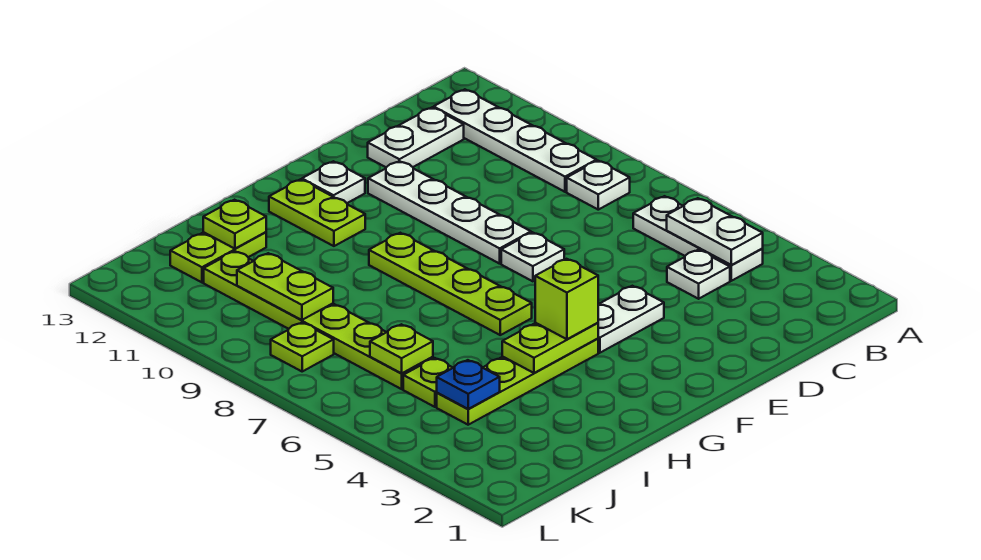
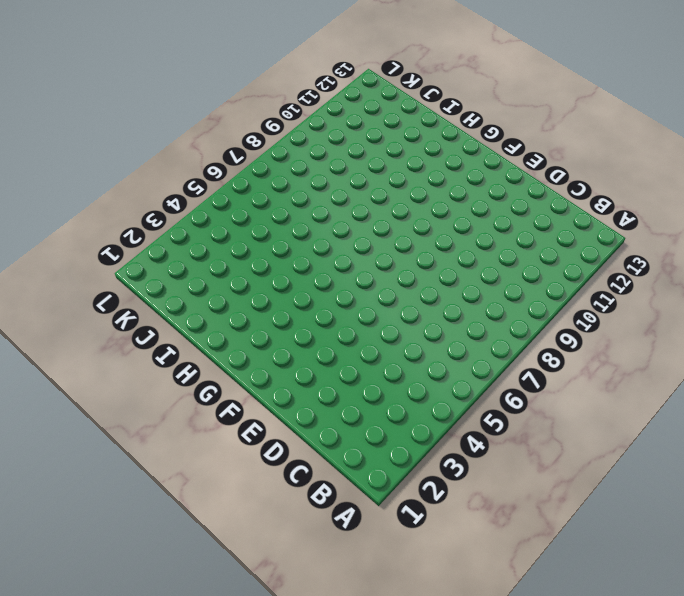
none -> white 1x3 plate [633,196,763,281]
none -> white 1x1 plate [567,161,630,210]
none -> white 1x4 plate [434,89,596,192]

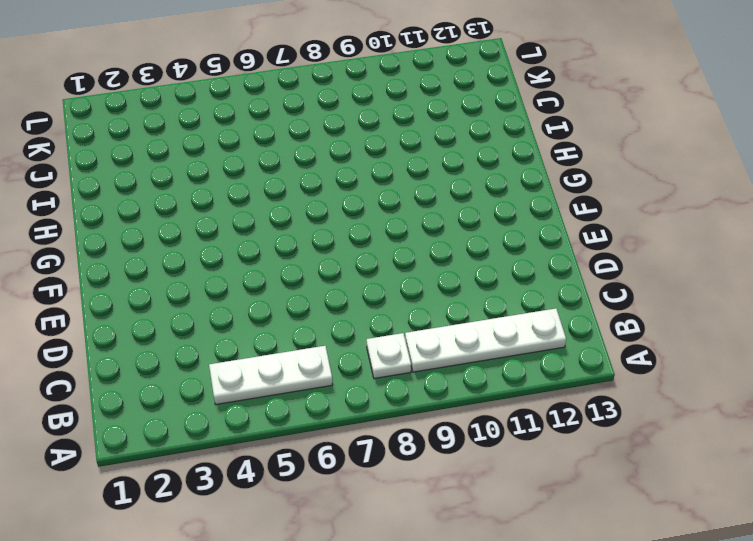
none -> white 1x1 plate [667,250,730,299]
none -> white 1x2 plate [368,108,464,167]
none -> white 1x2 plate [598,286,664,353]

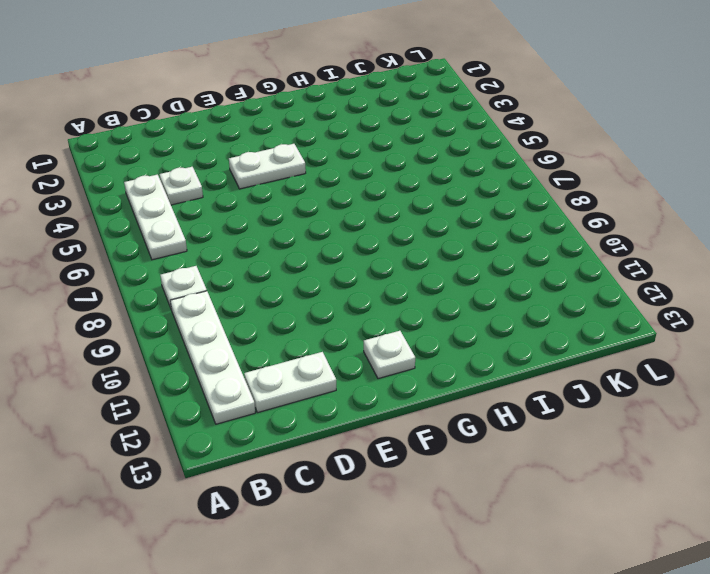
none -> white 1x1 plate [501,232,564,281]
none -> white 1x4 plate [368,161,531,264]
none -> lime 1x4 plate [437,339,598,425]

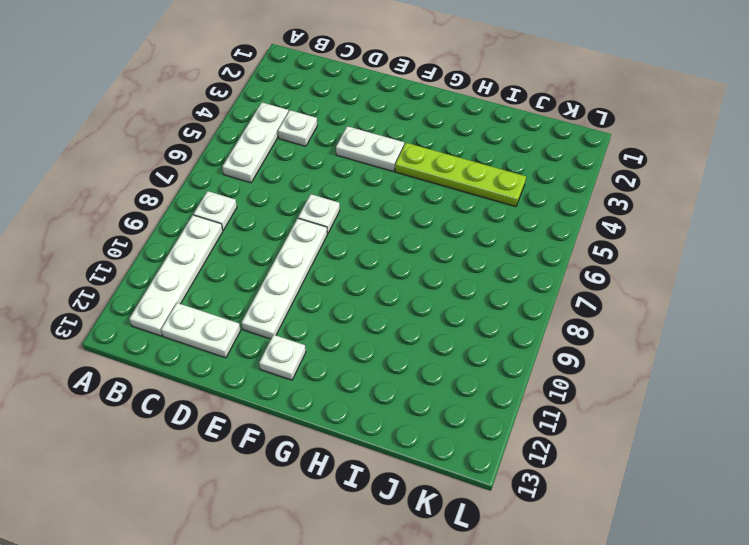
none -> lime 1x4 plate [369,233,532,335]
none -> lime 1x2 plate [269,179,365,246]
none -> lime 1x2 plate [170,232,266,282]

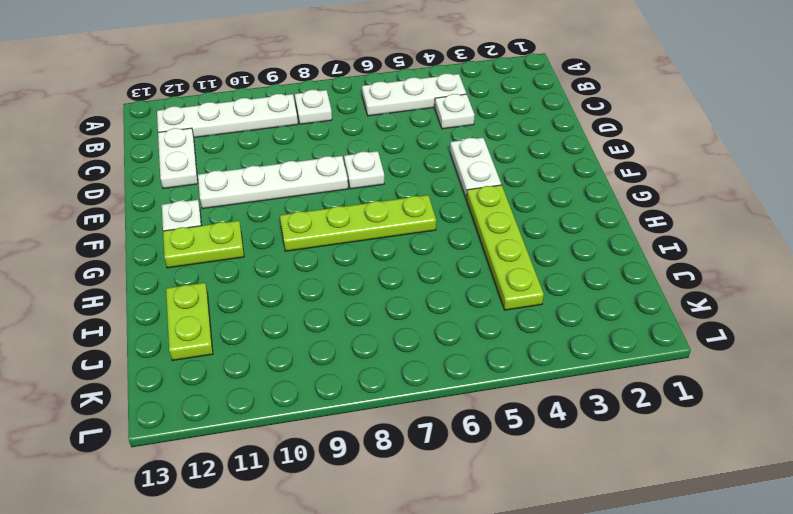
none -> lime 1x1 plate [403,358,453,407]
none -> lime 1x6 plate [204,251,433,389]
none -> lime 1x1 plate [271,323,334,371]

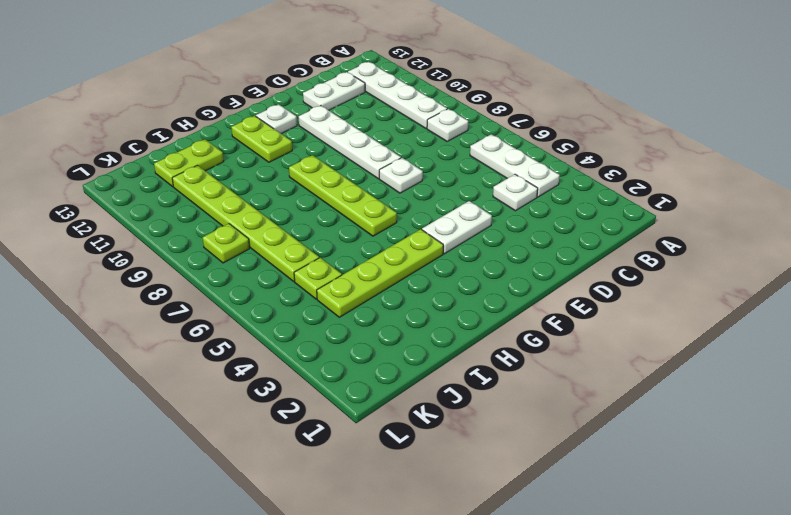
none -> white 1x2 plate [667,198,763,265]
none -> lime 1x2 plate [502,323,598,373]
none -> lime 1x1 plate [203,200,266,249]

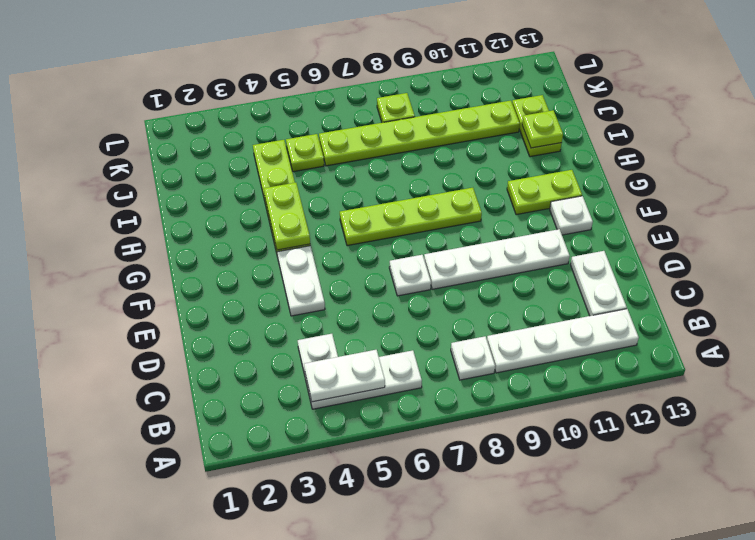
none -> blue 1x1 plate [437,360,500,409]
none -> lime 1x1 plate [370,324,433,374]
none -> lime 1x2 plate [237,253,333,320]

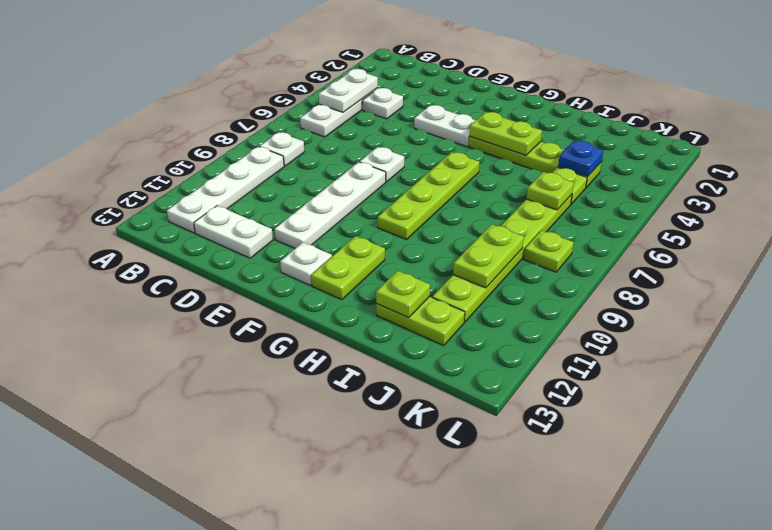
none -> lime 1x1 brick [535,259,598,339]

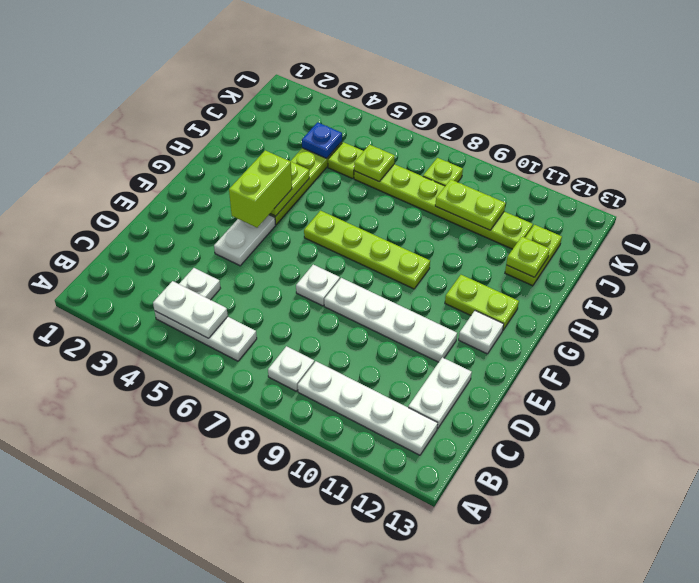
lime 1x2 brick [229,150,292,228] -> lime 1x1 brick [535,259,598,339]

